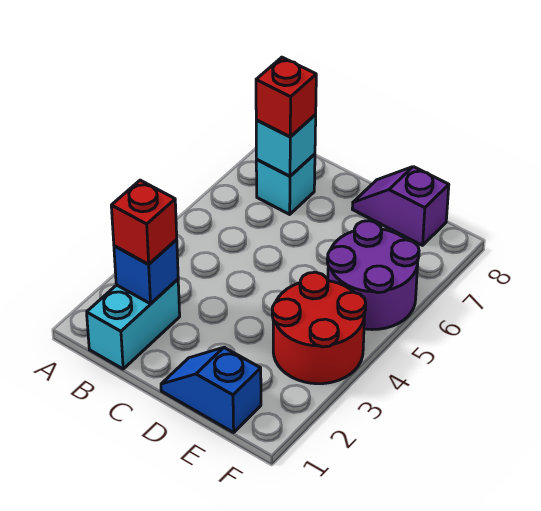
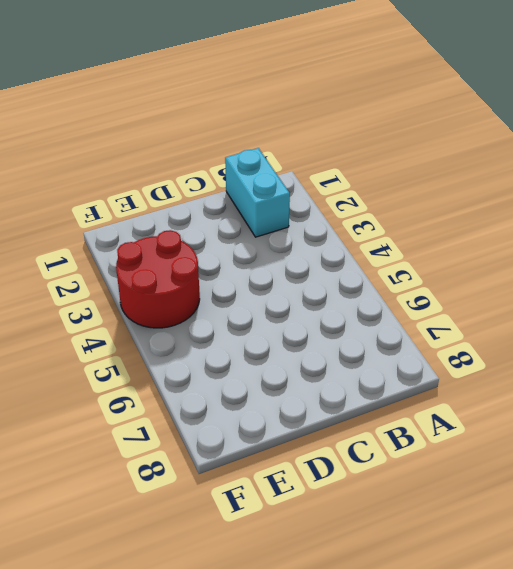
none -> cyan 1x1 brick [256,154,315,214]
none -> blue 1x2 slope [161,348,261,432]

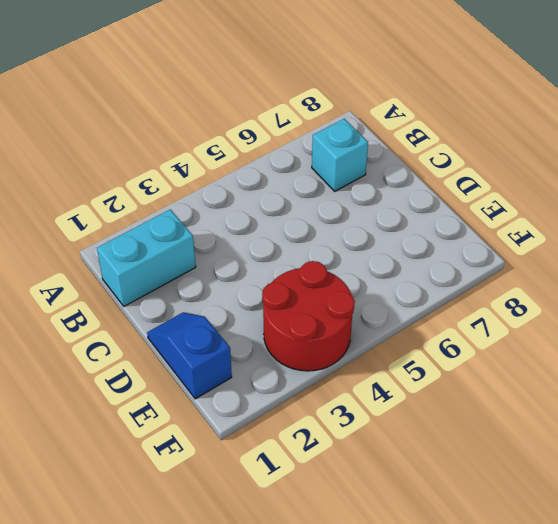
none -> purple 1x2 slope [352,167,449,245]
none -> purple 2x2 round brick [327,221,419,330]

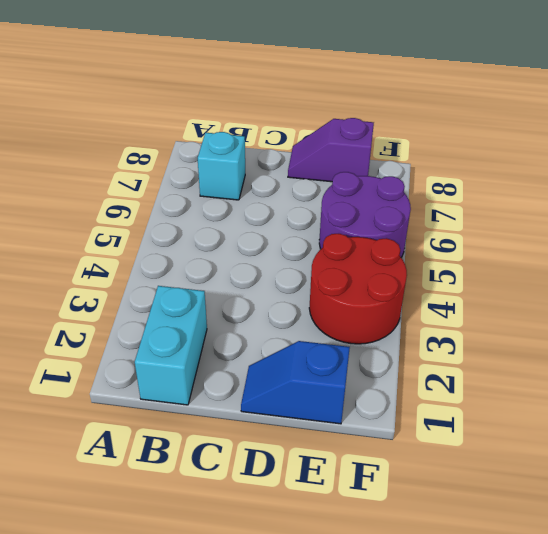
none -> blue 1x1 brick [114,239,178,304]
none -> cyan 1x1 brick [256,115,316,176]

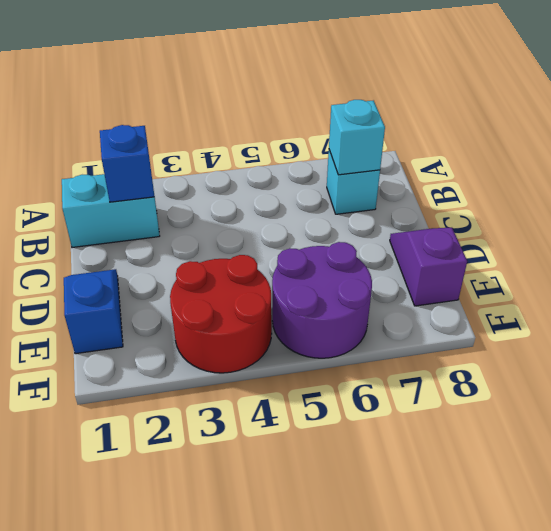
none -> red 1x1 brick [111,180,177,264]
none -> red 1x1 brick [256,57,316,137]

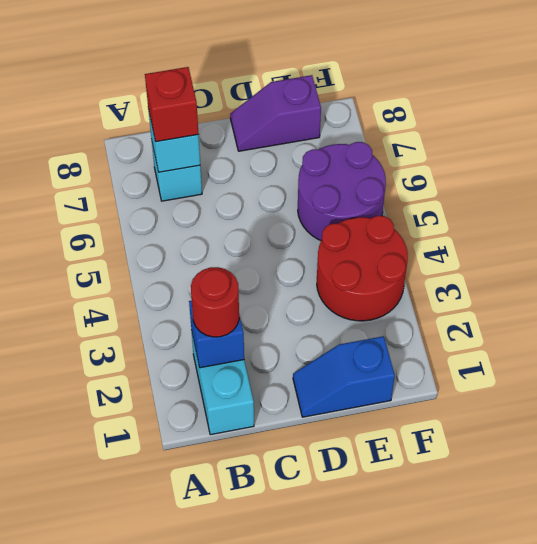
red 1x1 round brick [191,267,239,337] -> red 1x1 brick [111,180,177,264]

